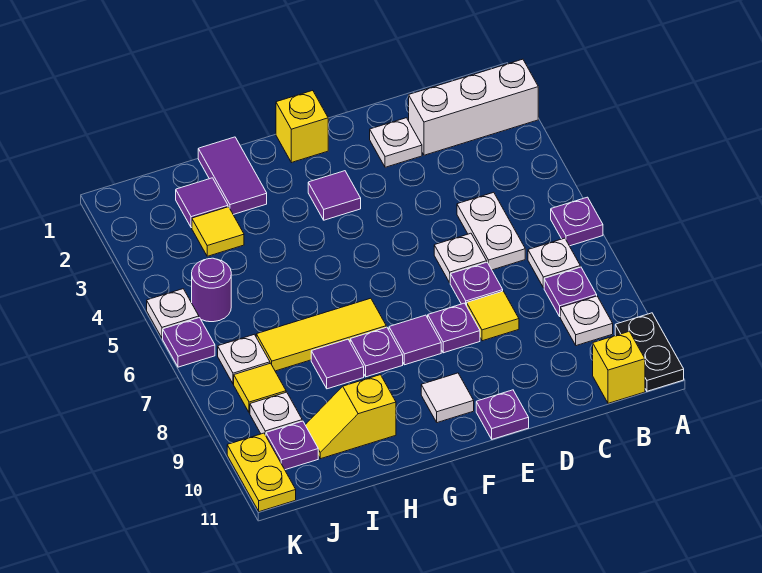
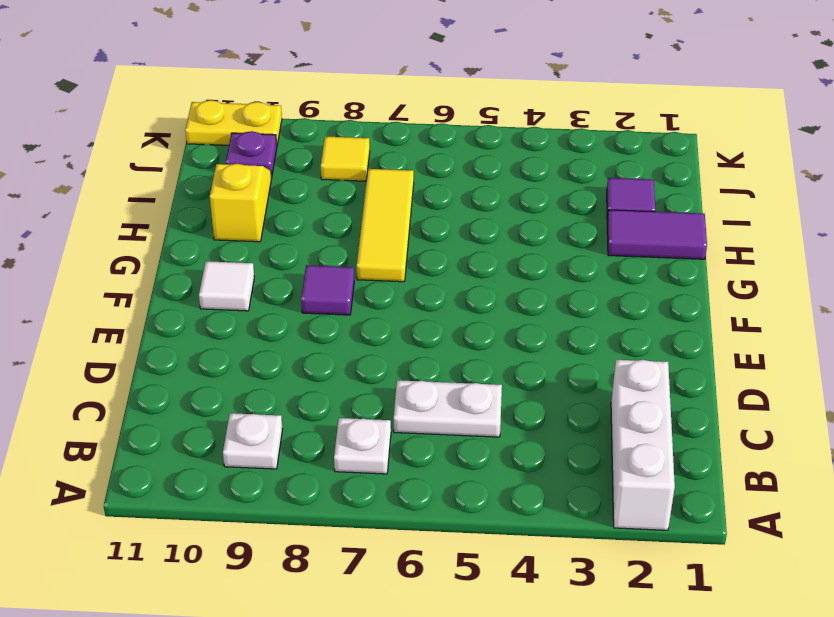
none -> purple 1x1 plate [551,197,603,246]
none -> black 1x2 plate [615,313,684,391]
none -> purple 1x1 plate [544,267,597,316]
none -> yellow 1x1 brick [593,331,645,403]

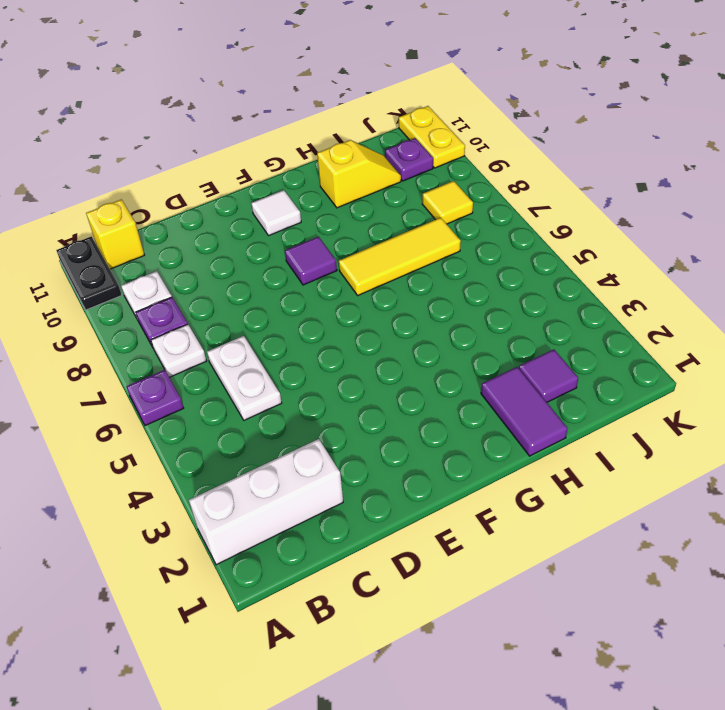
none -> white 1x1 plate [370,118,422,167]
none -> white 1x1 plate [434,233,487,283]
none -> purple 1x1 plate [450,262,503,306]
none -> yellow 1x1 tile [467,291,519,341]

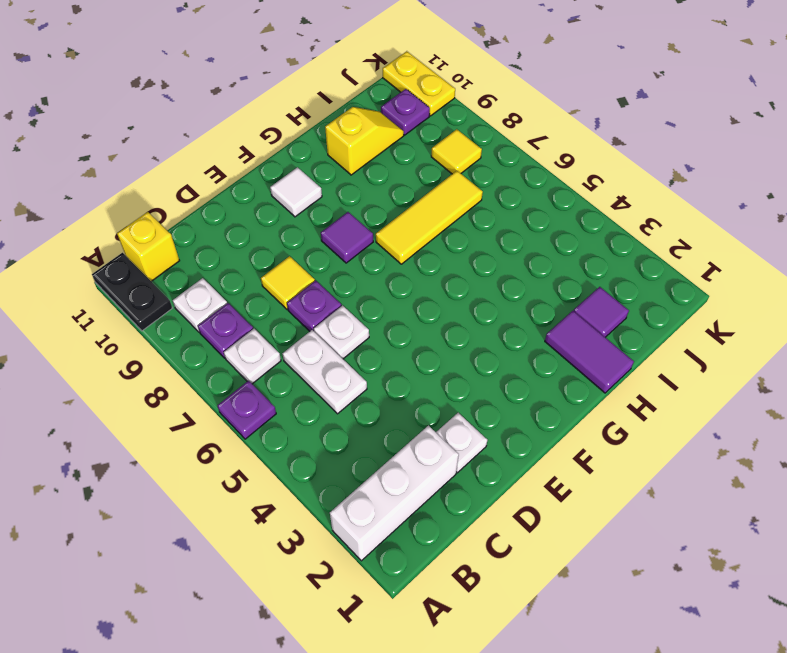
none -> purple 1x1 plate [428,303,480,353]
none -> purple 1x1 plate [476,390,529,439]
none -> yellow 1x1 brick [276,90,328,163]
none -> purple 1x1 tile [308,171,361,220]

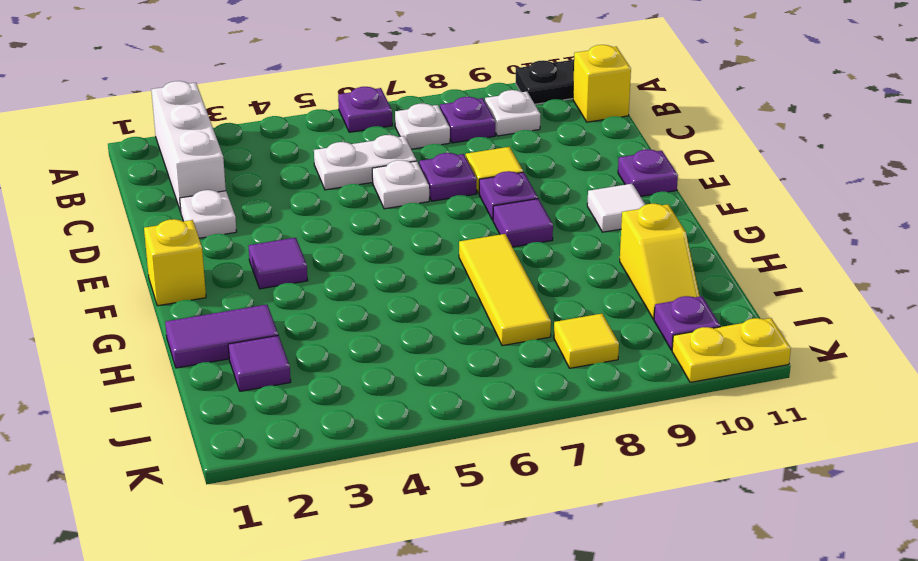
none -> purple 1x1 plate [350,327,403,377]
none -> purple 1x1 tile [311,339,364,389]
none -> yellow 1x1 tile [192,207,244,256]
none -> purple 1x1 round brick [192,258,231,322]

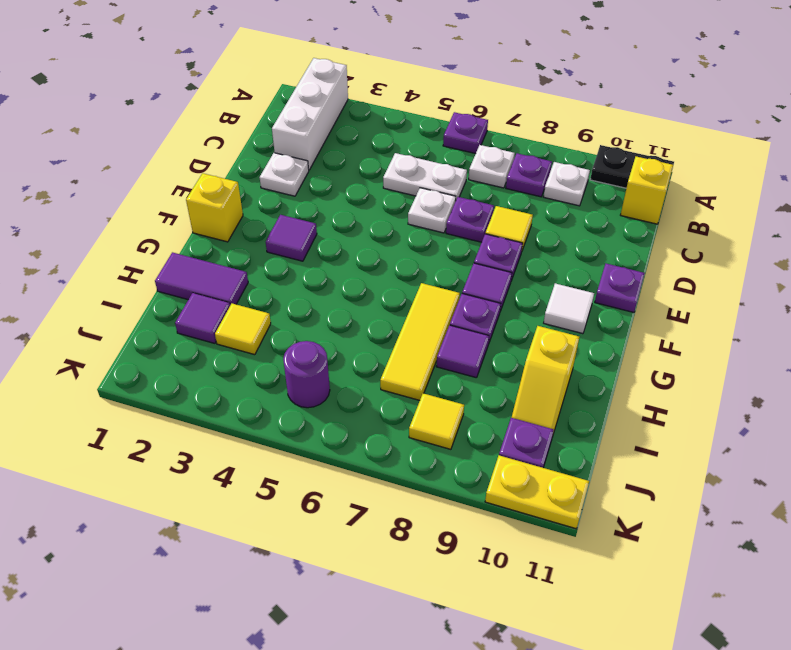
none -> white 1x1 plate [218,334,270,384]
none -> white 1x1 plate [250,392,302,435]
none -> white 1x1 plate [147,289,199,338]
none -> purple 1x1 plate [163,318,215,367]

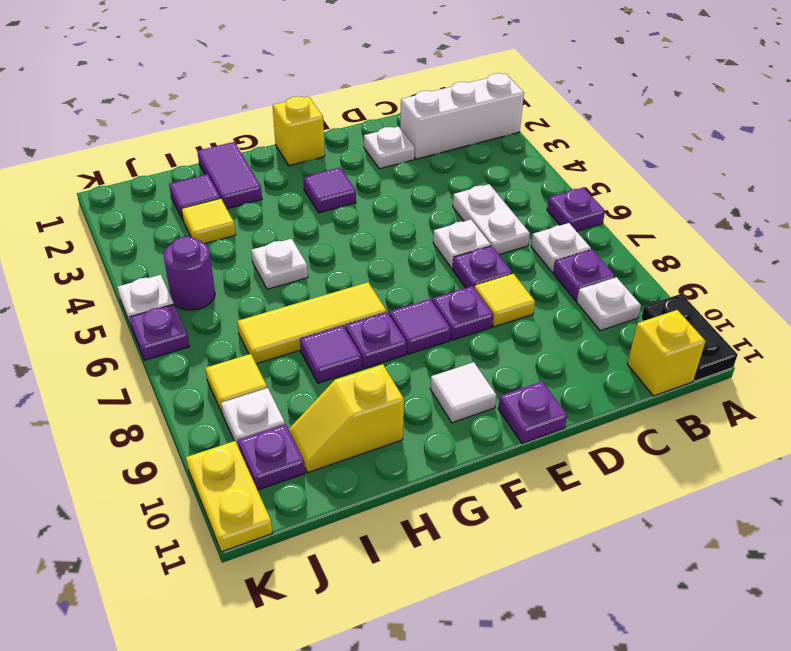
white 1x1 plate [251,239,308,289] -> white 1x1 plate moved to [218,334,270,384]

